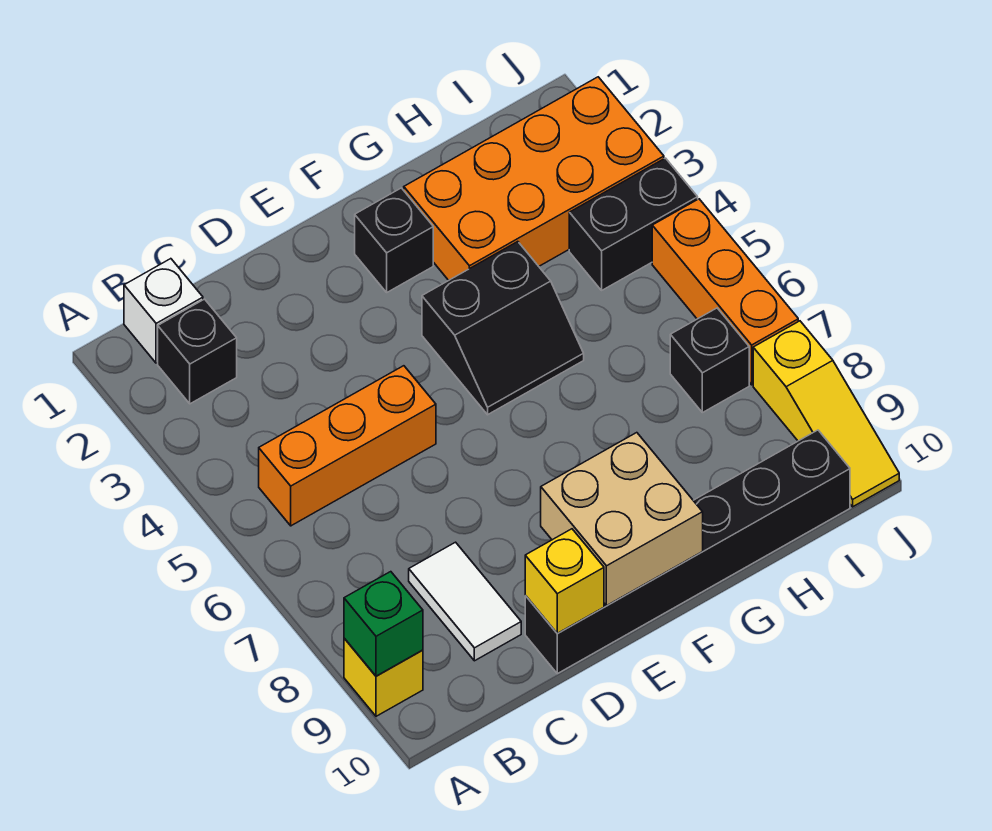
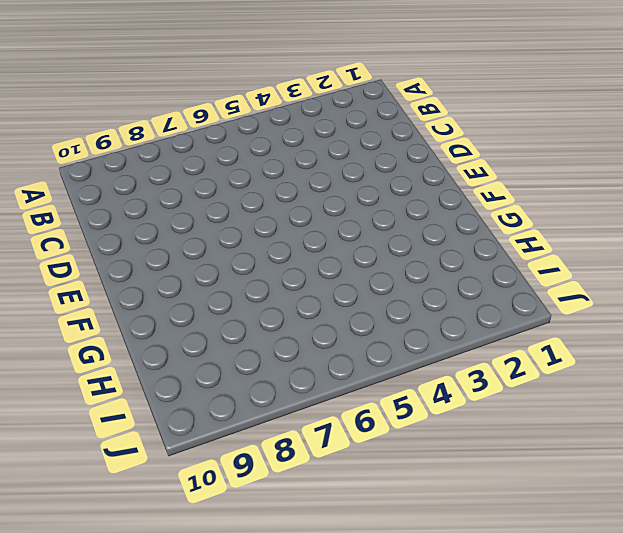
none -> yellow 1x1 brick [344,638,423,716]
none -> white 1x1 brick [124,259,203,363]
none -> black 1x1 brick [158,299,237,404]

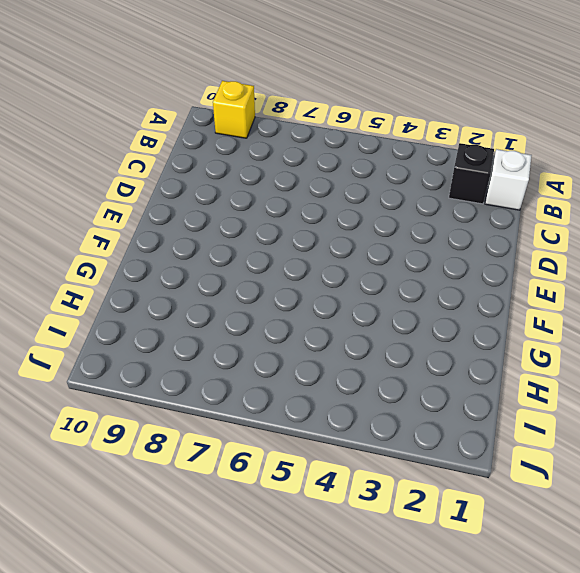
none -> orange 1x3 brick [259,366,436,526]
none -> white 1x2 tile [409,542,521,661]
none -> black 1x6 brick [525,430,850,674]

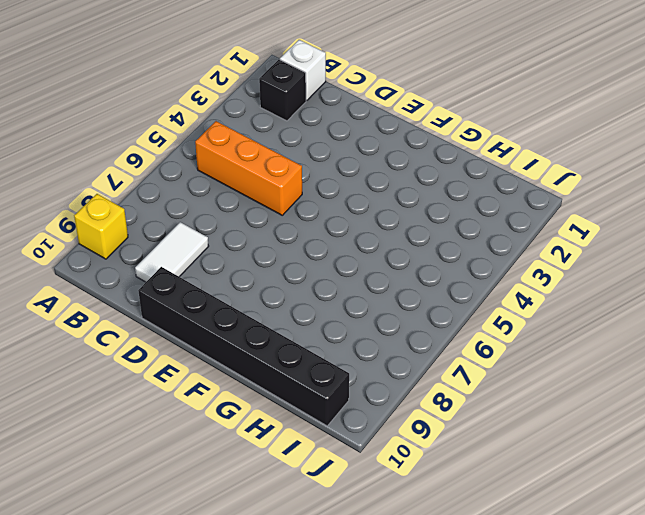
none -> black 1x1 brick [355,188,433,292]
none -> black 2x2 slope [422,242,584,415]
none -> orange 2x4 brick [404,77,664,280]

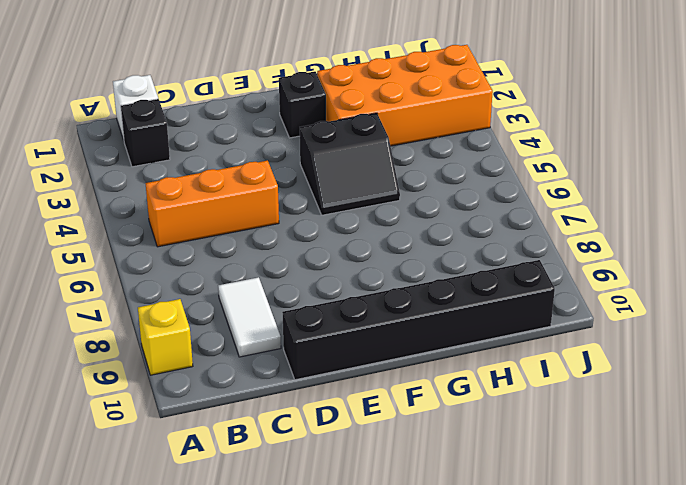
none -> black 1x2 brick [569,158,698,290]
none -> black 1x1 brick [670,308,749,413]
none -> orange 1x3 brick [652,199,798,385]

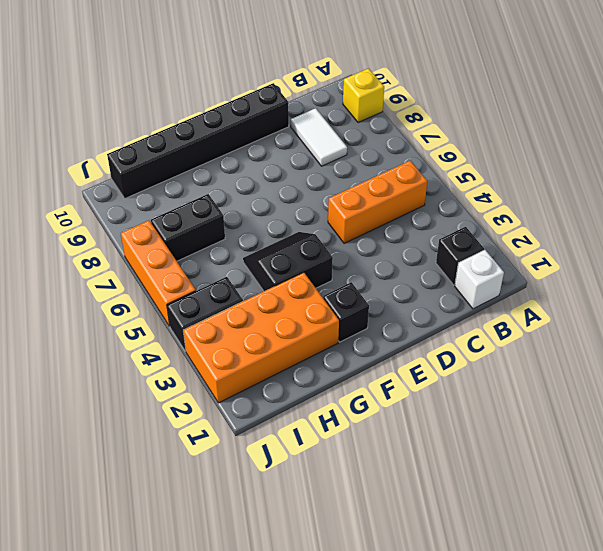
black 1x2 brick [151,194,225,261] -> black 1x1 brick [670,308,749,413]
none -> yellow 1x3 slope [753,321,899,507]
none -> green 1x1 brick [344,572,423,676]
none -> yellow 1x1 brick [525,529,604,633]

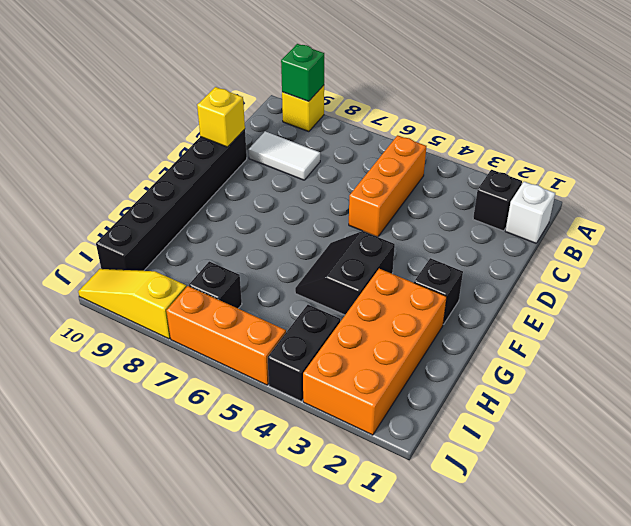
none -> tan 2x2 brick [541,433,703,606]

